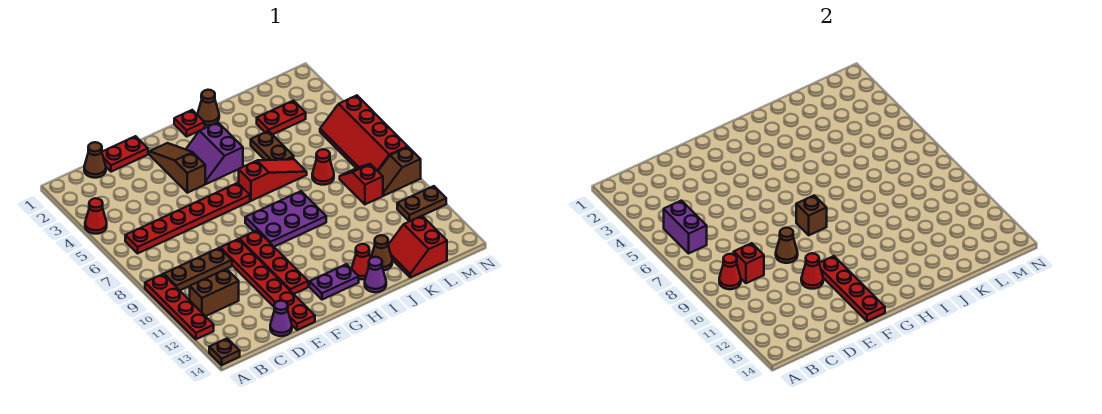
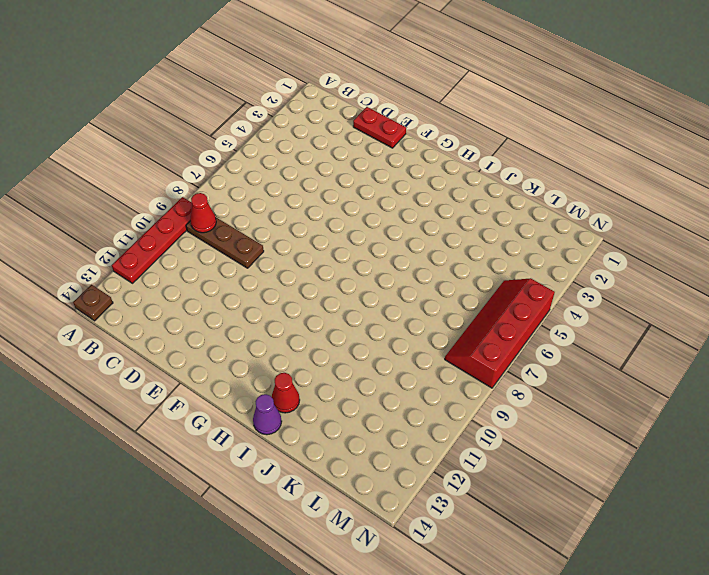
none -> red 1x1 cone [85,198,107,234]
none -> red 1x6 plate [125,183,250,253]
none -> brown 1x2 brick [190,269,239,316]
none -> brown 1x1 cone [84,142,106,178]

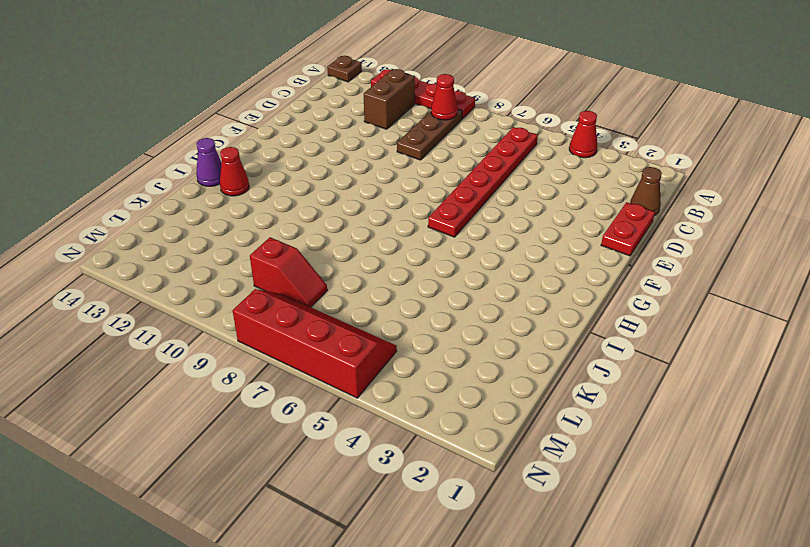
none -> purple 1x1 cone [270,301,292,336]
none -> red 1x6 plate [221,239,315,330]
none -> brown 1x3 slope [149,143,205,193]
none -> red 1x4 plate [239,230,308,294]

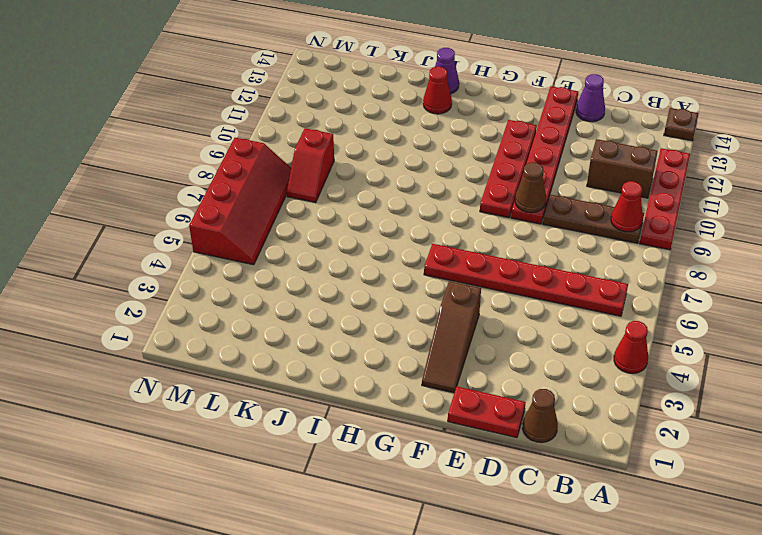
none -> purple 2x2 slope [186,122,243,184]
none -> purple 2x3 plate [245,191,326,247]
none -> purple 1x2 plate [310,264,359,300]
none -> red 1x1 plate [174,110,205,136]

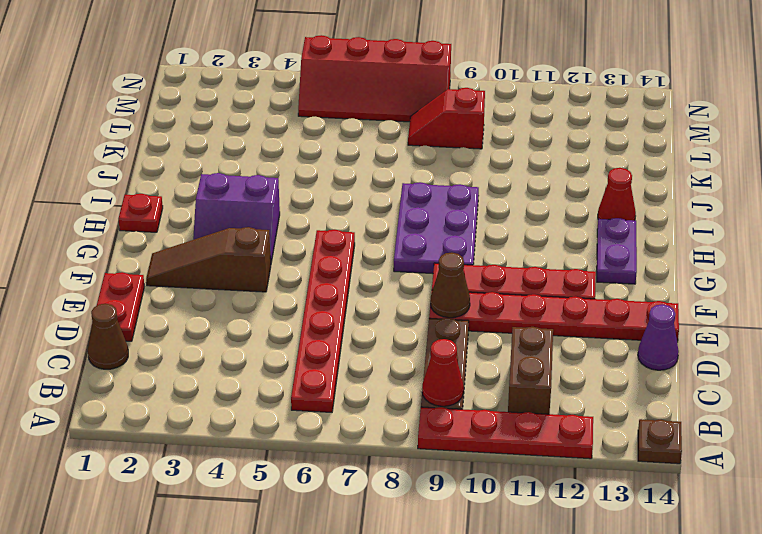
none -> red 1x1 cone [85,198,107,234]
none -> red 1x3 slope [239,159,307,201]
none -> brown 1x1 cone [197,90,219,125]
none -> purple 1x1 cone [365,257,386,292]

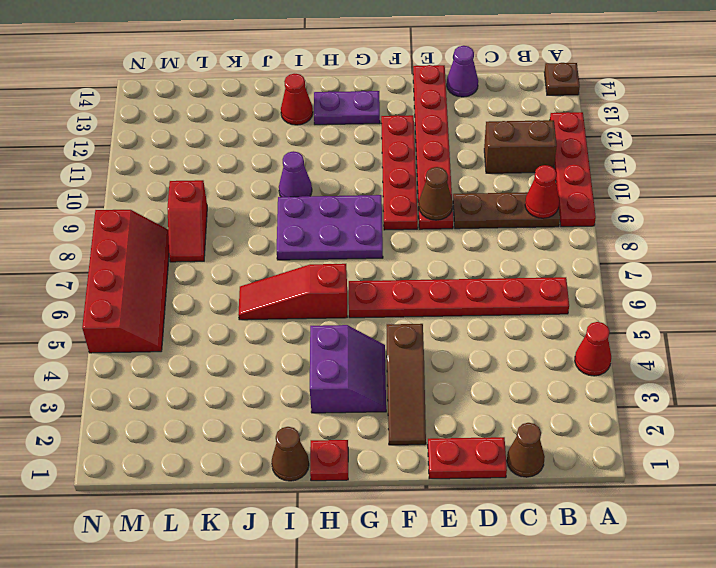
purple 1x1 cone [279,151,312,197] -> purple 1x1 cone moved to [365,257,386,292]
none -> brown 1x2 plate [251,131,294,160]
none -> brown 1x1 cone [371,235,392,271]
none -> red 1x2 plate [257,101,306,135]
none -> red 1x1 cone [312,149,334,185]

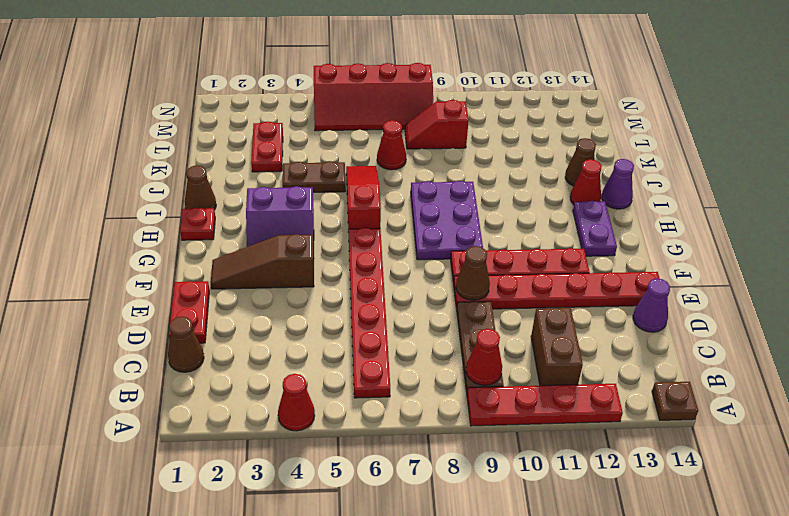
none -> red 2x2 slope [388,216,447,277]
none -> brown 1x2 slope [378,147,421,196]
none -> brown 1x2 plate [397,186,446,221]
none -> purple 1x2 brick [664,201,707,253]

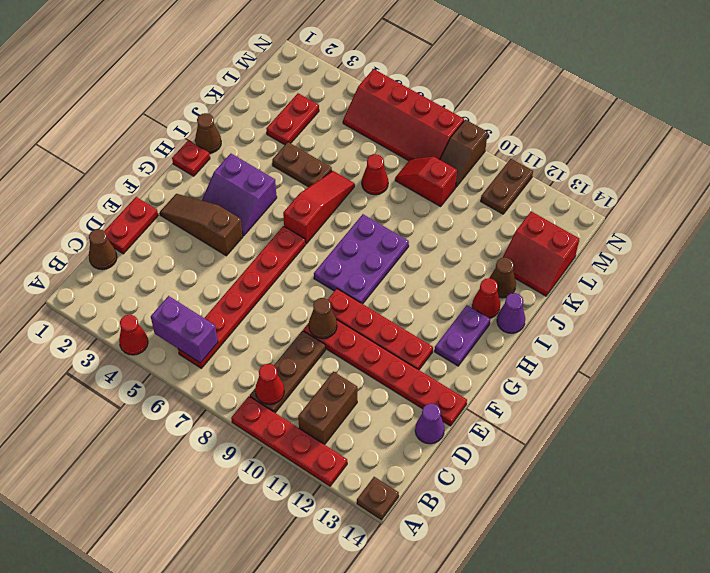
none -> red 1x1 brick [734,243,764,283]
none -> red 1x1 cone [801,253,823,289]
none -> red 1x4 plate [819,256,885,321]
none -> brown 1x1 brick [796,195,827,235]

